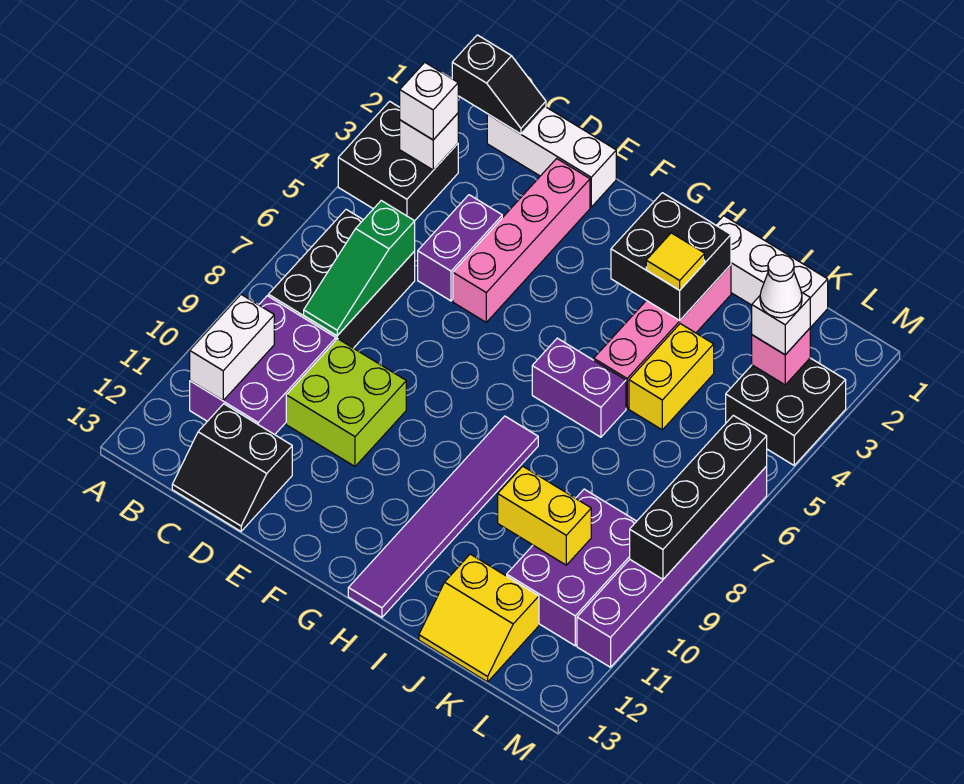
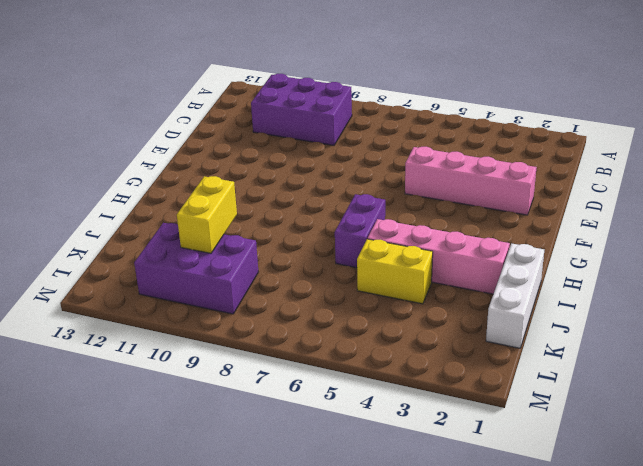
none -> black 2x2 brick [338,101,458,221]
none -> black 2x3 brick [268,209,415,348]
none -> white 1x3 brick [487,107,616,207]

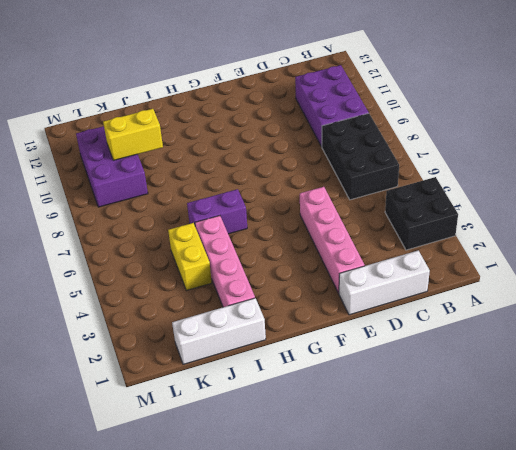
none -> black 2x2 slope [172,404,292,531]
none -> purple 1x2 brick [418,195,502,301]
none -> lime 2x2 brick [286,339,406,466]

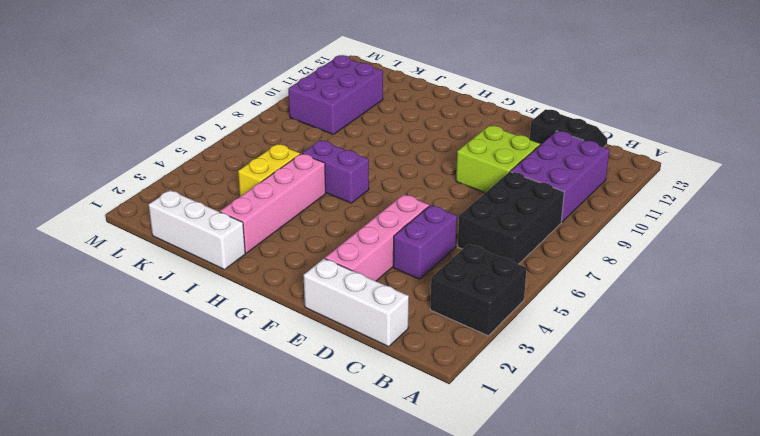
none -> purple 1x6 tile [348,416,538,617]
none -> yellow 2x2 slope [419,554,539,682]
none -> black 2x2 brick [726,358,846,465]

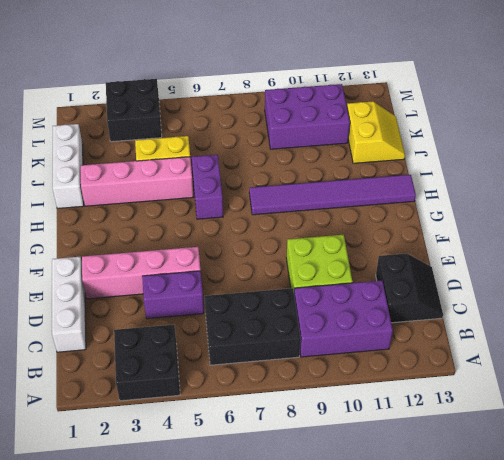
none -> purple 1x6 brick [577,466,767,667]
none -> black 1x2 slope [452,35,546,134]
none -> white 1x1 brick [400,113,458,170]

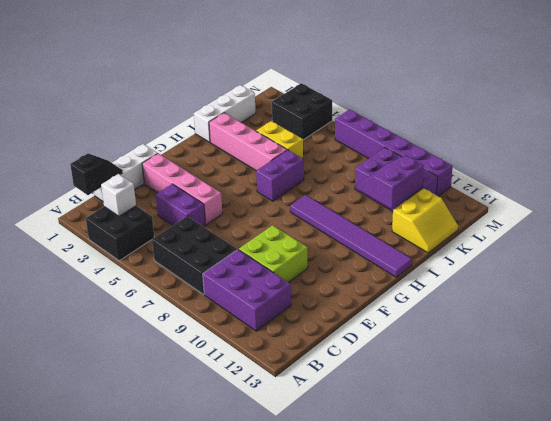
purple 2x2 slope [357,155,424,209] -> yellow 1x2 brick [498,466,591,565]
none -> black 2x2 slope [172,404,292,531]
none -> white 1x2 brick [190,295,274,401]
none -> green 1x3 slope [304,201,415,336]

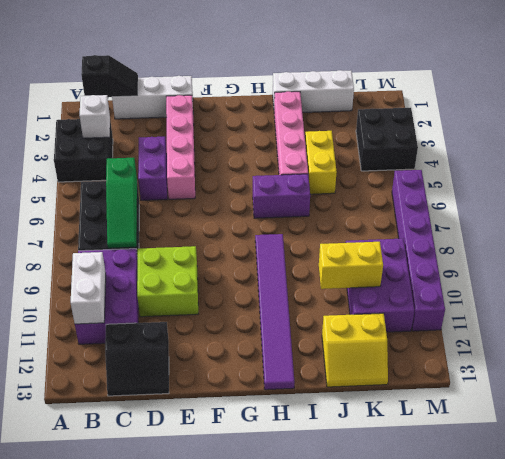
none -> black 2x2 brick [611,193,731,320]
none -> pink 1x1 brick [752,328,810,385]
none -> black 1x4 brick [630,415,767,579]

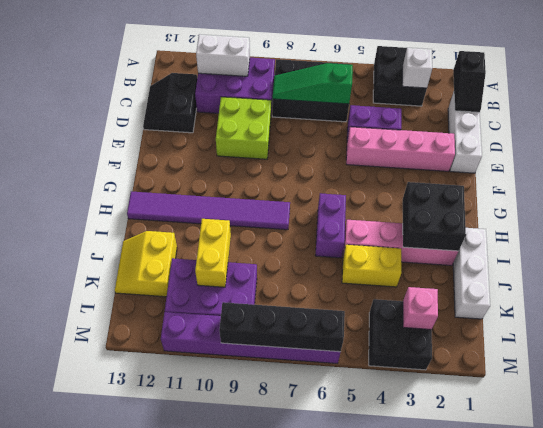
none -> white 1x1 brick [400,62,458,140]
none -> yellow 1x1 tile [646,233,705,290]
none -> white 1x1 brick [752,292,810,355]

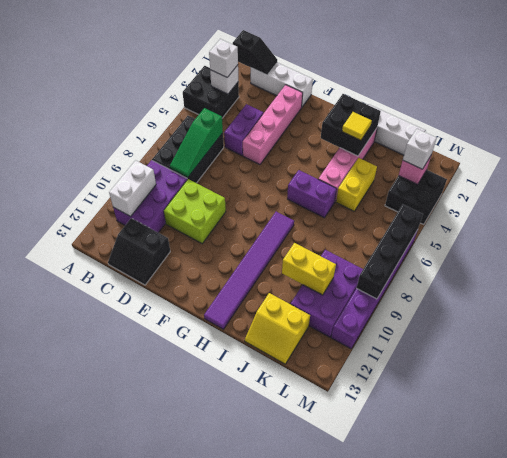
none -> white 1x1 cone [760,255,802,318]

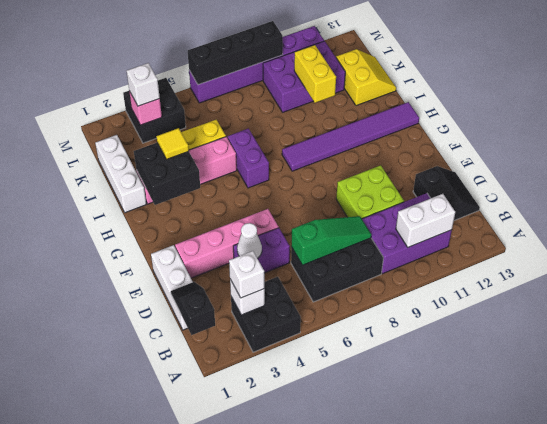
white 1x1 cone [237,223,262,258] -> white 1x1 cone moved to [760,255,802,318]

